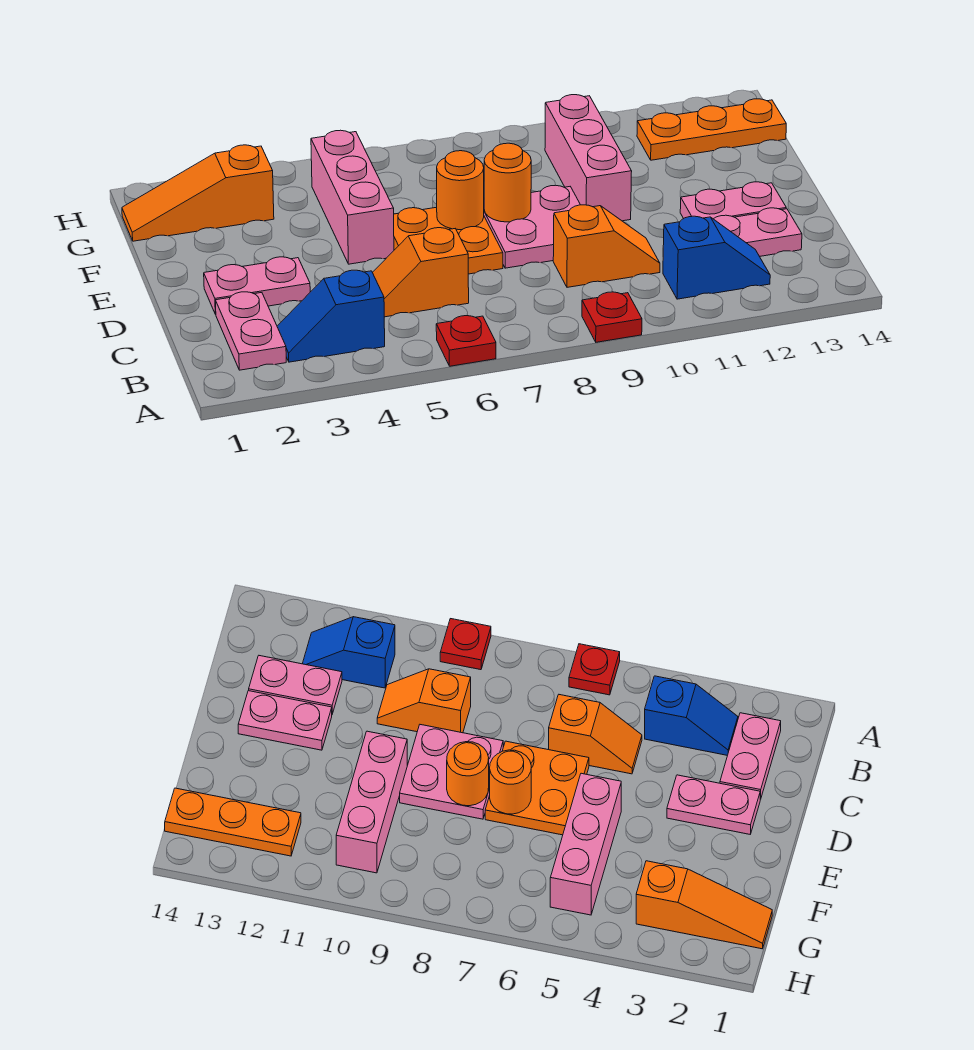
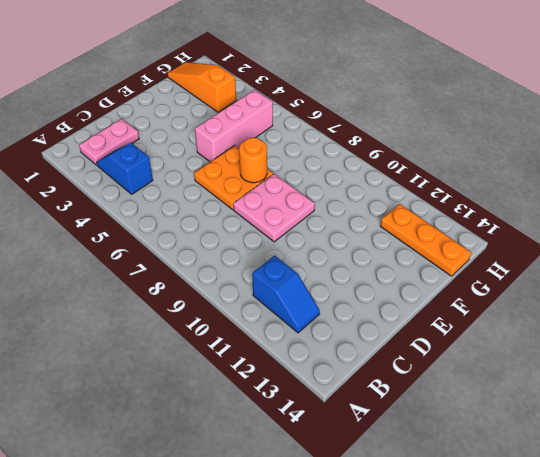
none -> red 1x1 plate [436,316,496,366]
none -> red 1x1 plate [582,292,642,342]
none -> orange 1x2 slope [372,228,469,317]

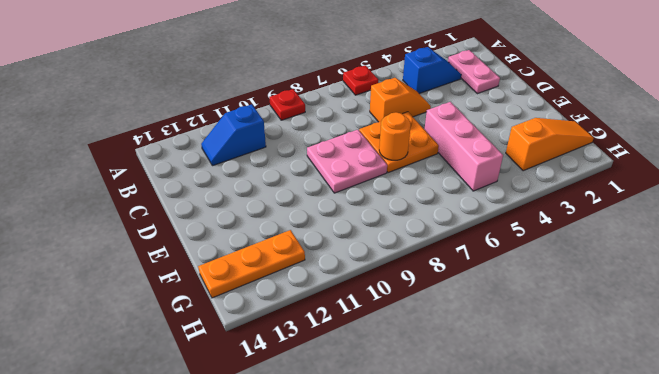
none -> orange 1x2 slope [553,205,660,287]
none -> pink 1x2 plate [714,208,802,256]
none -> pink 1x2 plate [204,257,310,314]

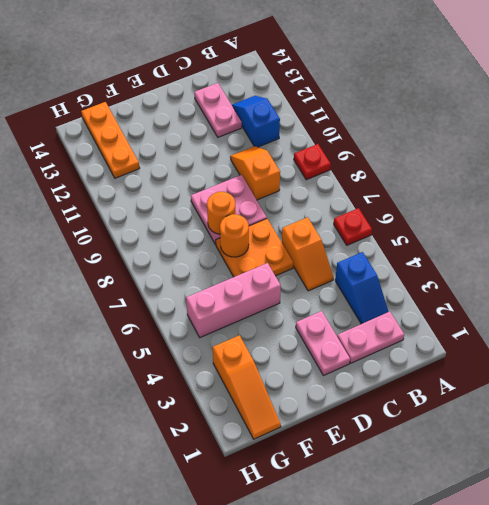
none -> pink 1x2 plate [680,182,786,219]
none -> pink 1x3 brick [545,95,632,221]

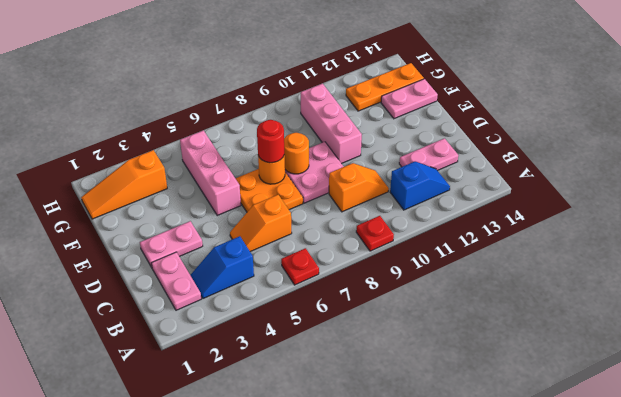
red 1x1 round brick [257,120,284,163] -> none
pink 1x2 plate [381,79,438,119] -> pink 1x2 plate moved to [680,182,786,219]

